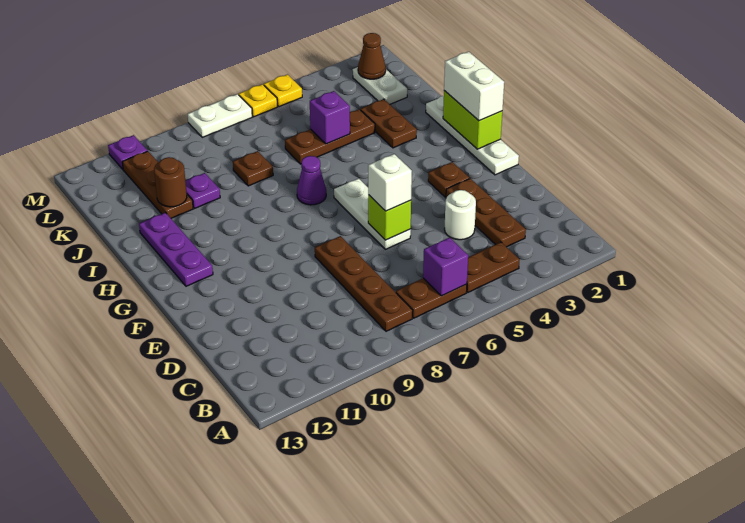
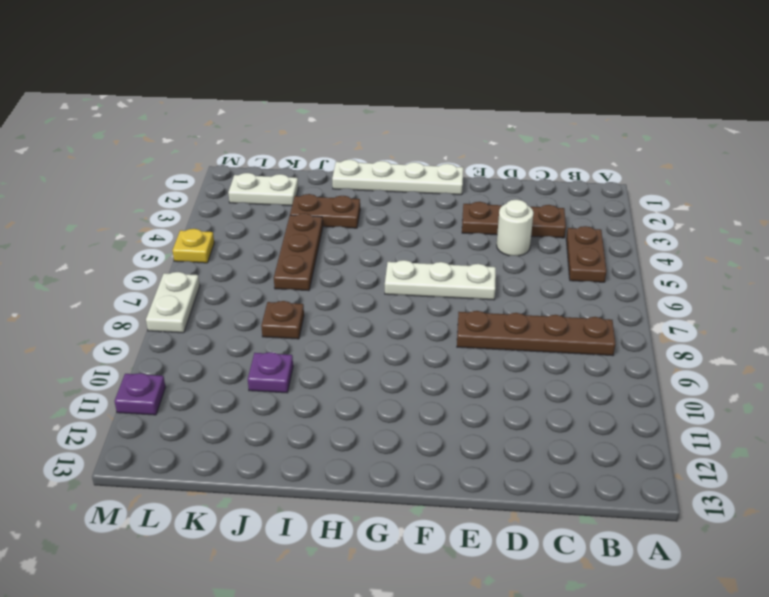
none -> brown 1x2 plate [396,278,467,318]
none -> brown 1x1 plate [428,162,470,197]
none -> purple 1x3 plate [139,213,213,286]

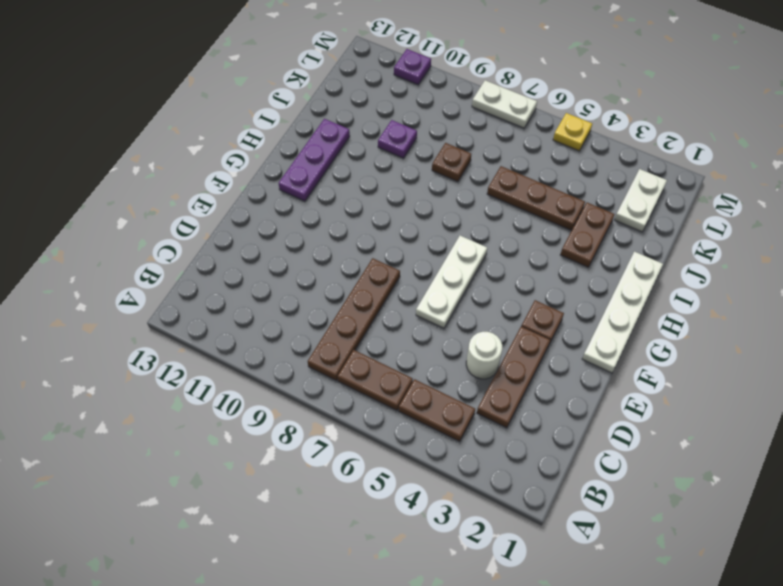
none -> purple 1x1 cone [297,156,326,205]
none -> brown 1x3 plate [122,151,193,218]
none -> yellow 1x1 plate [239,84,277,117]

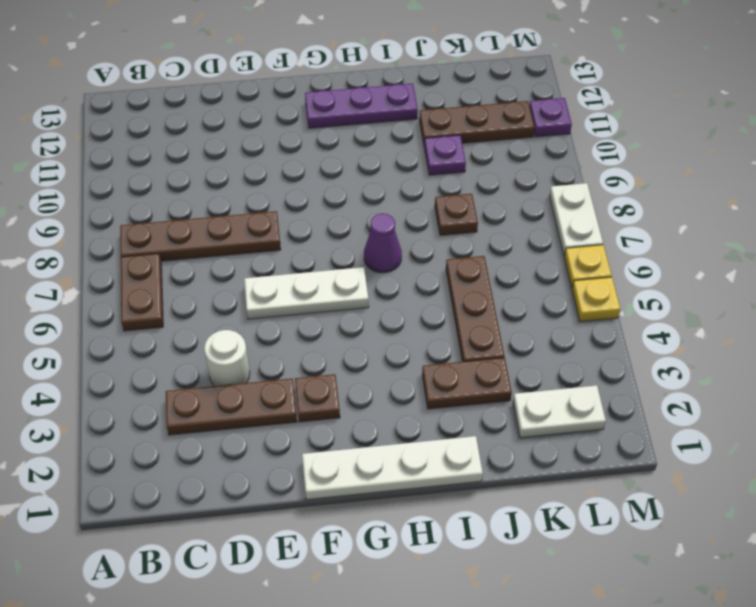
none -> brown 1x2 plate [467,242,520,292]
none -> purple 1x1 brick [423,237,468,296]
none -> lime 1x1 brick [368,195,411,240]

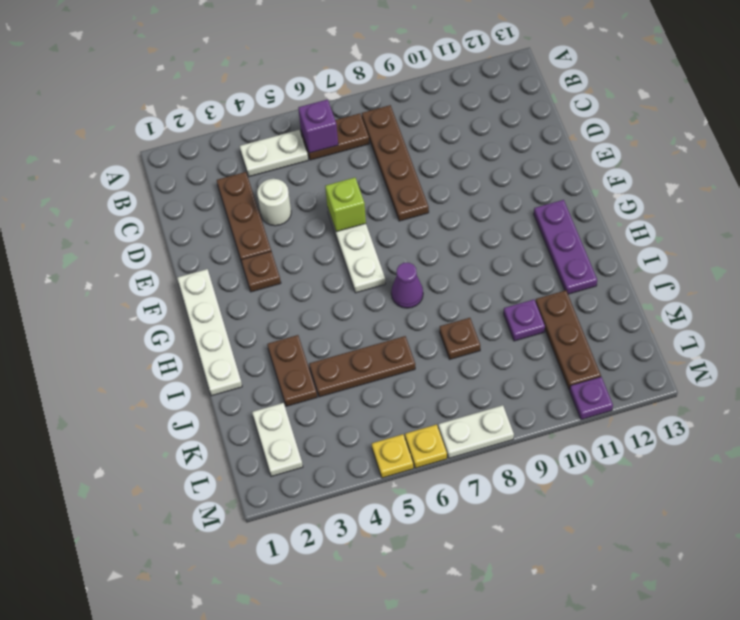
white 1x2 plate [240,130,308,177] -> brown 1x2 plate [467,242,520,292]
none -> lime 1x2 brick [443,91,502,149]
none -> purple 1x1 brick [310,91,350,144]
none -> brown 1x1 round brick [154,157,187,207]

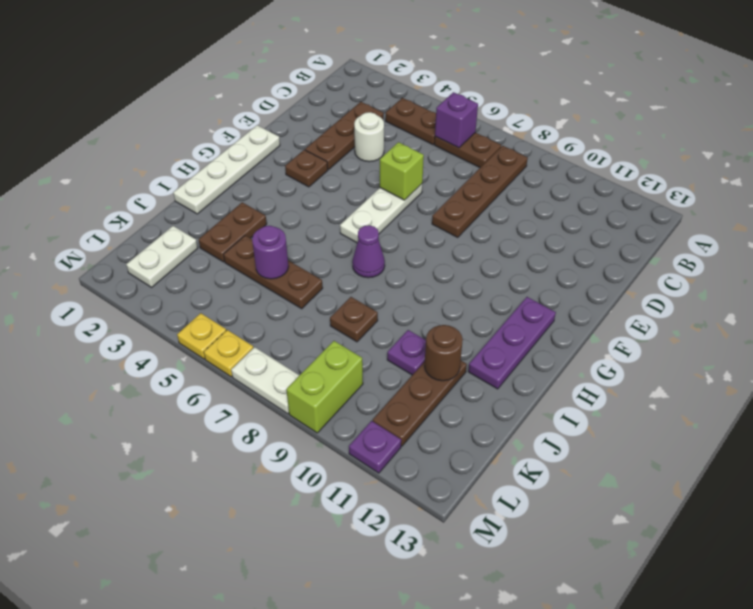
purple 1x1 round brick [252,226,289,279] -> purple 1x1 brick [310,91,350,144]
lime 1x2 brick [286,341,363,433] -> lime 1x2 brick moved to [443,91,502,149]
none -> brown 1x1 cone [358,33,386,79]
none -> white 1x1 brick [368,154,412,211]
none -> white 1x2 brick [444,52,504,121]

